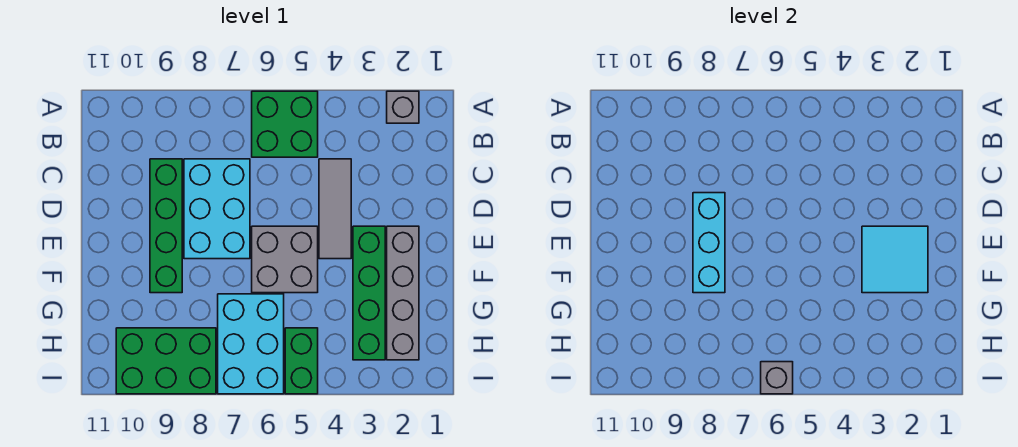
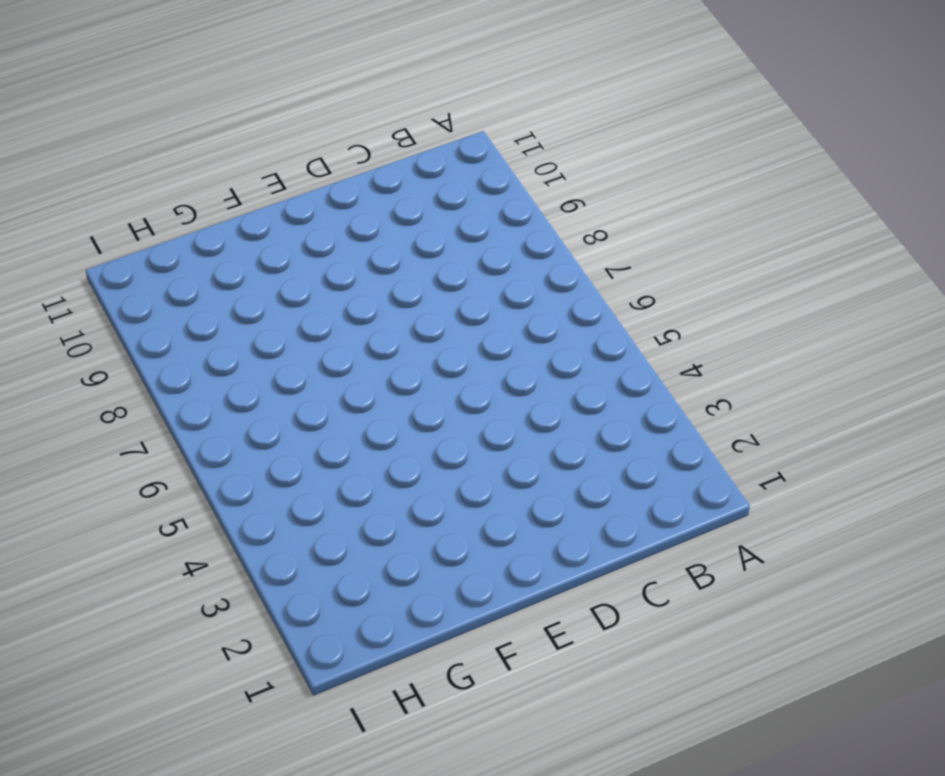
none -> grey 1x1 brick [387,91,419,123]
none -> green 2x2 brick [252,91,318,157]
none -> grey 1x3 tile [319,159,351,259]

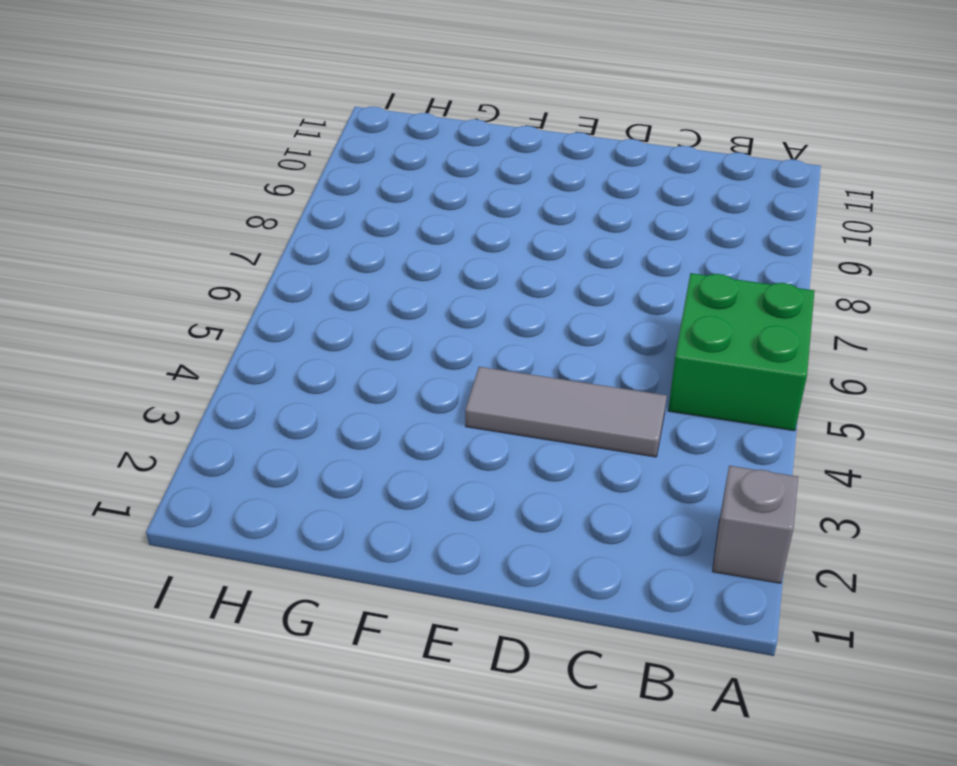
none -> cyan 2x3 brick [184,159,250,259]
none -> green 1x4 brick [150,159,182,293]
none -> grey 1x4 brick [387,226,419,360]

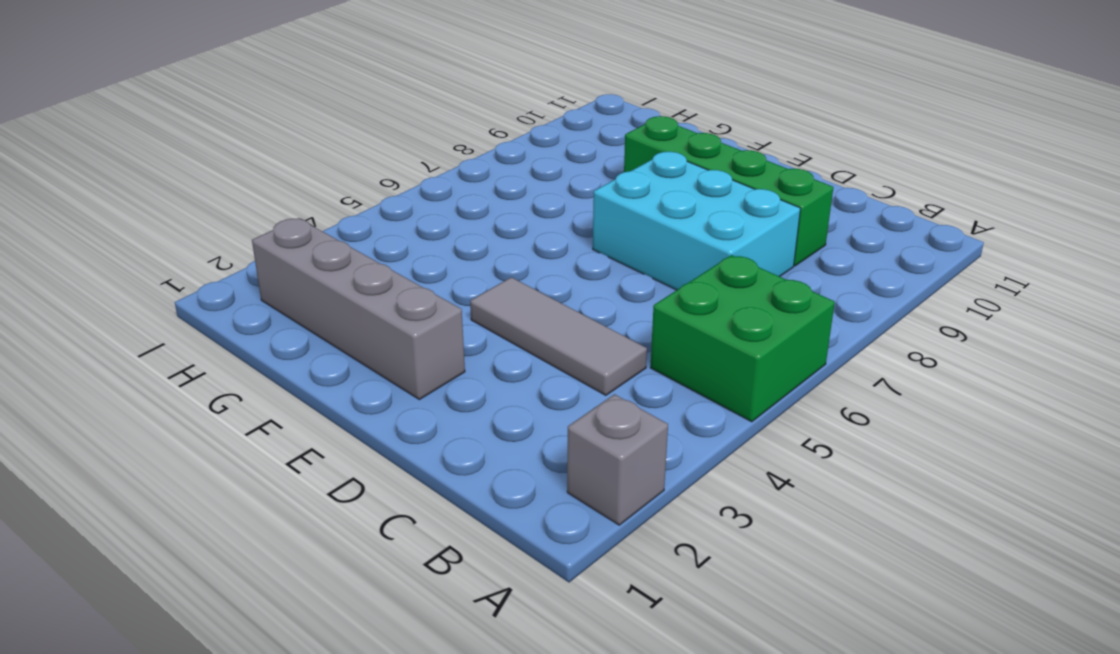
none -> green 1x4 brick [353,226,385,360]
none -> grey 2x2 brick [252,226,318,293]
none -> cyan 2x3 brick [218,294,284,394]

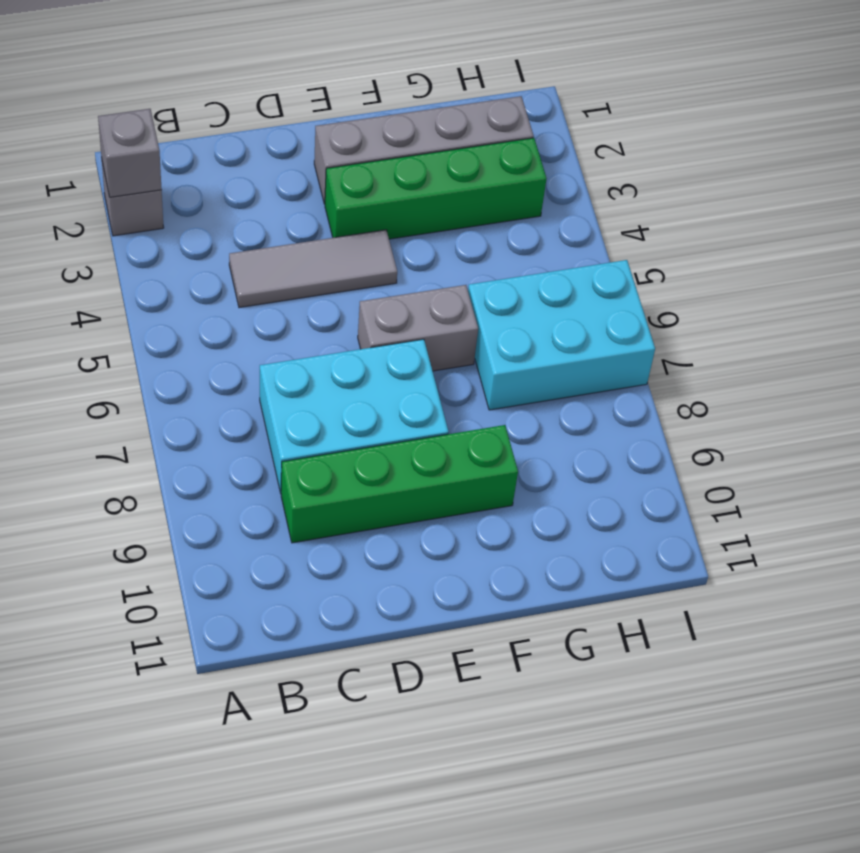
grey 1x1 brick [98,109,162,197] -> grey 1x1 brick moved to [761,362,793,394]
grey 1x2 brick [358,285,478,371] -> grey 2x2 brick [252,226,318,293]
none -> green 2x2 brick [252,91,318,157]
none -> green 1x2 brick [285,328,318,394]
none -> green 2x3 brick [116,328,216,394]

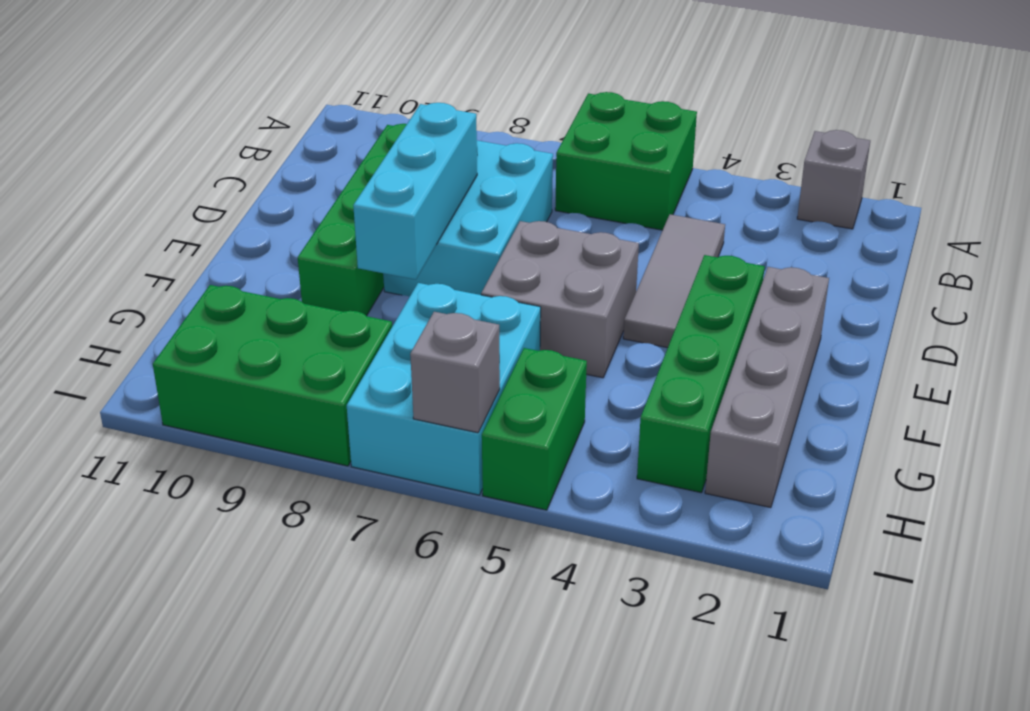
none -> cyan 2x2 tile [862,226,928,293]

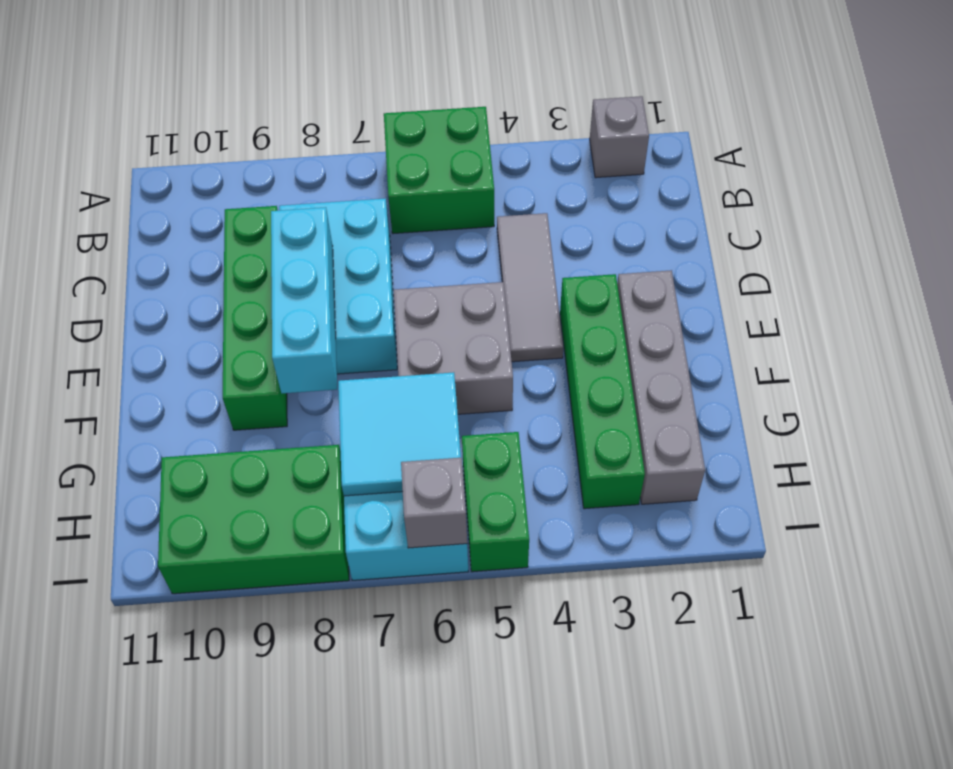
cyan 2x2 tile [338,372,461,496] -> cyan 2x2 tile moved to [862,226,928,293]

